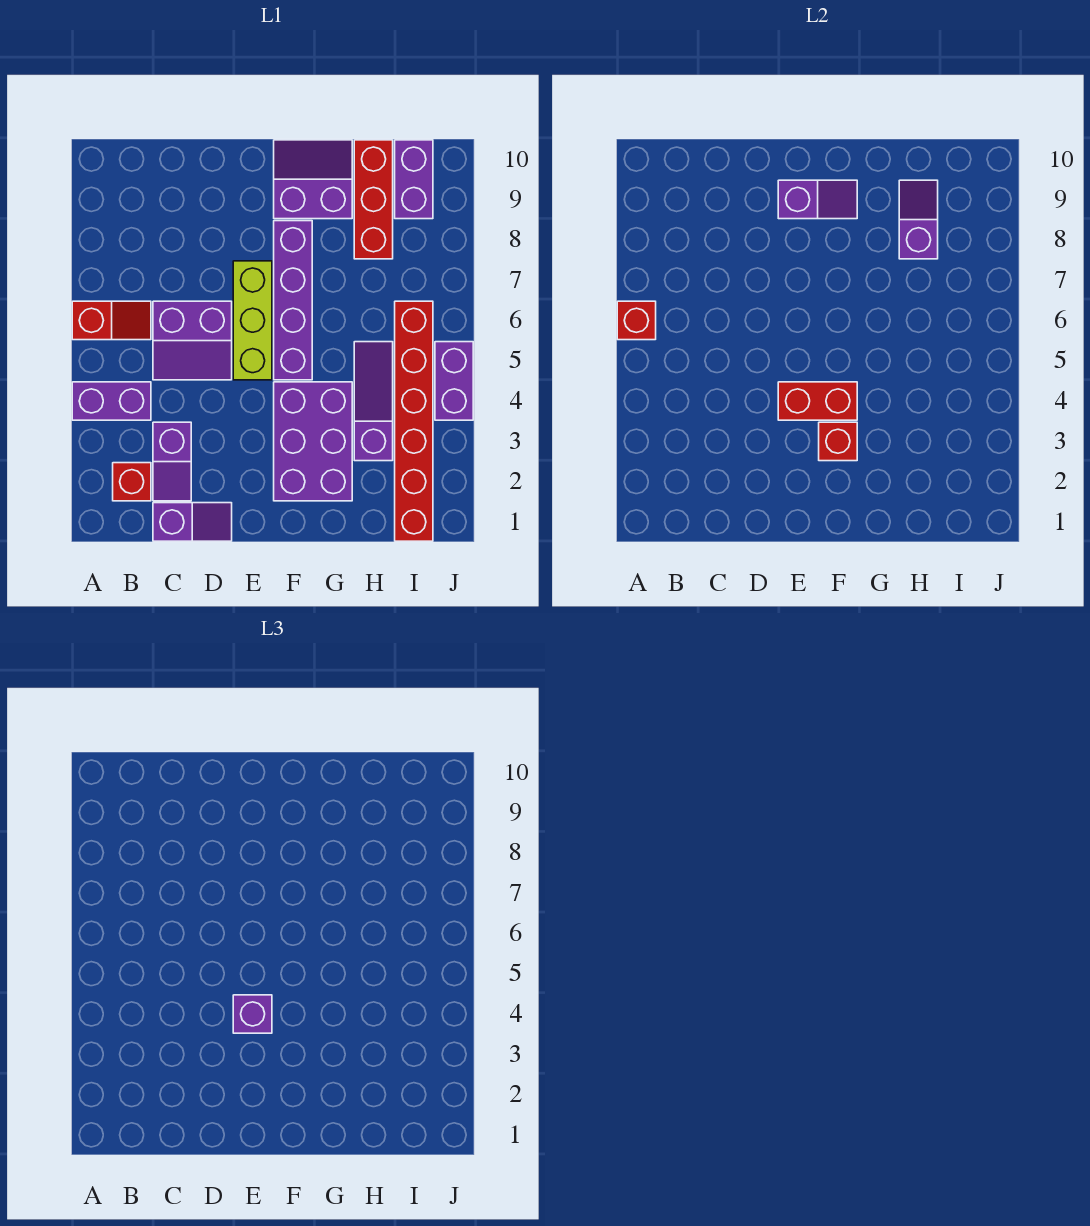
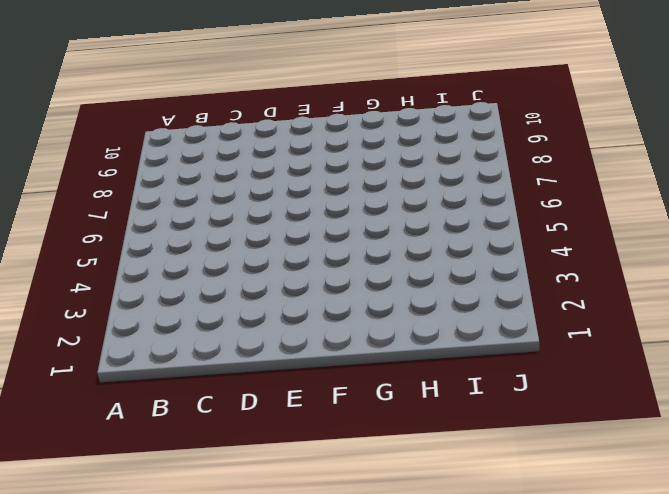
none -> purple 1x2 brick [72,382,151,420]
none -> red 1x2 slope [72,301,151,340]
none -> red 1x1 brick [113,463,151,501]

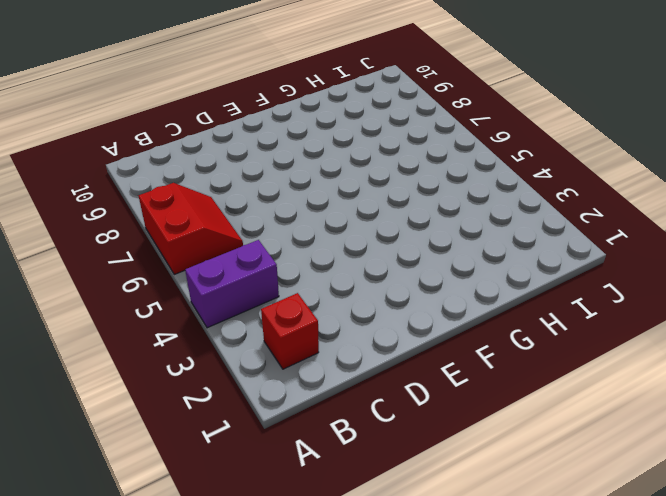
red 2x2 slope [139,183,243,274] -> red 1x2 slope [72,301,151,340]
none -> purple 1x2 slope [153,503,232,541]
none -> purple 1x2 slope [153,422,191,501]
none -> purple 2x2 slope [153,301,232,380]

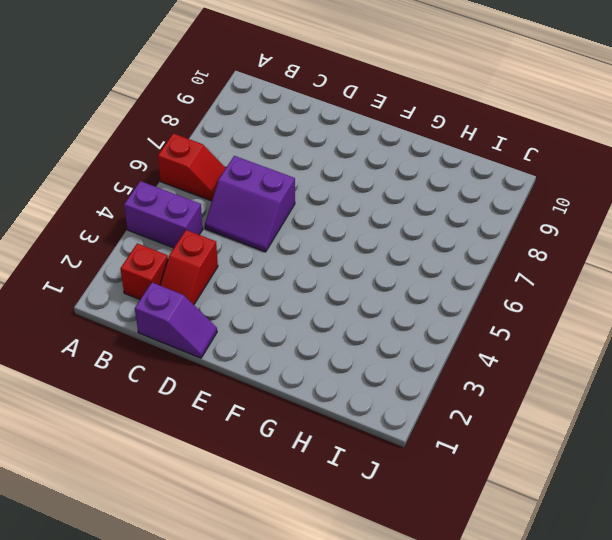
red 1x2 slope [160,230,218,305] -> purple 1x2 slope [153,422,191,501]
none -> lime 1x3 brick [233,261,272,380]
none -> purple 2x3 brick [274,382,352,501]
none -> purple 1x4 brick [274,221,312,380]

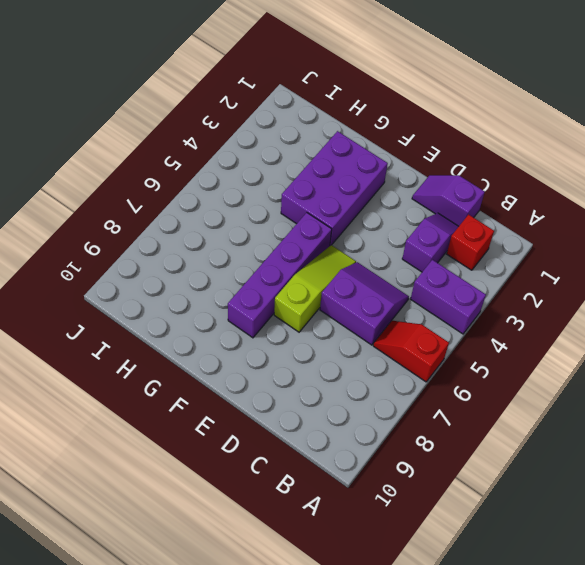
lime 1x3 slope [274,245,356,332] -> lime 1x3 brick [233,261,272,380]
none -> purple 2x2 slope [274,140,352,219]
none -> purple 1x3 slope [354,342,393,461]
none -> red 1x3 brick [354,140,393,259]

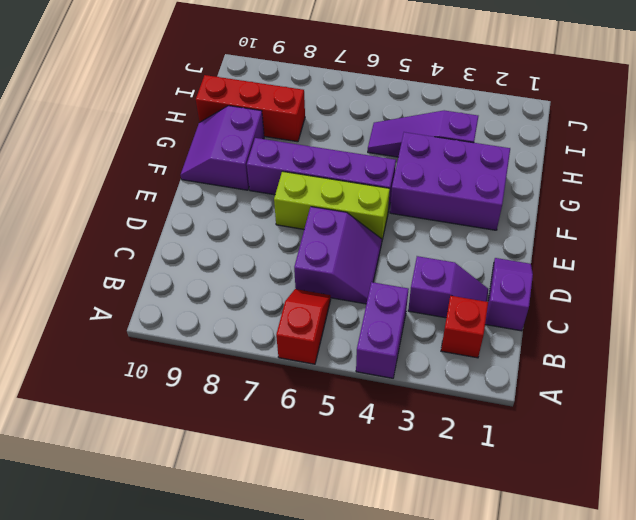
none -> red 1x6 brick [395,301,433,541]
none -> purple 1x2 brick [395,140,433,219]
none -> purple 1x2 brick [435,342,473,420]

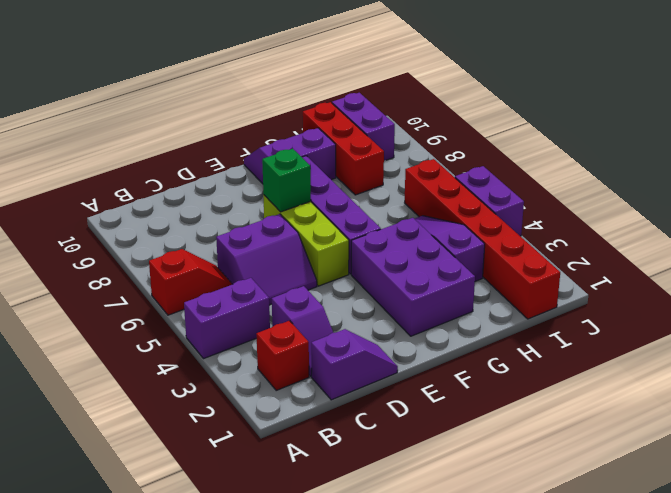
green 1x1 brick [262,149,311,212] -> none
none -> red 1x1 brick [617,301,656,340]
none -> red 1x2 brick [778,382,857,420]
none -> purple 1x2 slope [778,180,857,219]

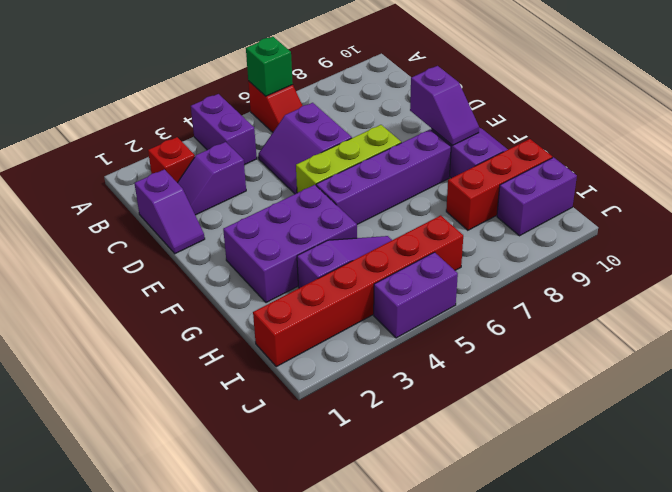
green 1x1 brick [246,37,293,96] -> red 1x1 brick [617,301,656,340]
none -> red 1x2 brick [778,382,857,420]
none -> red 1x1 brick [819,422,857,461]
none -> purple 1x2 slope [899,180,938,259]

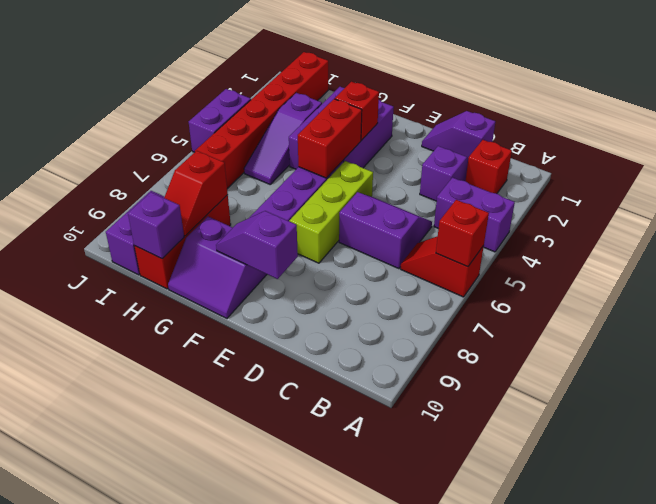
red 1x2 brick [298,99,362,178] -> red 1x2 brick turned to [778,382,857,420]
red 1x2 slope [164,151,228,236] -> purple 1x2 slope [899,180,938,259]
purple 1x1 brick [128,192,184,259] -> purple 1x1 brick moved to [233,995,272,1033]

